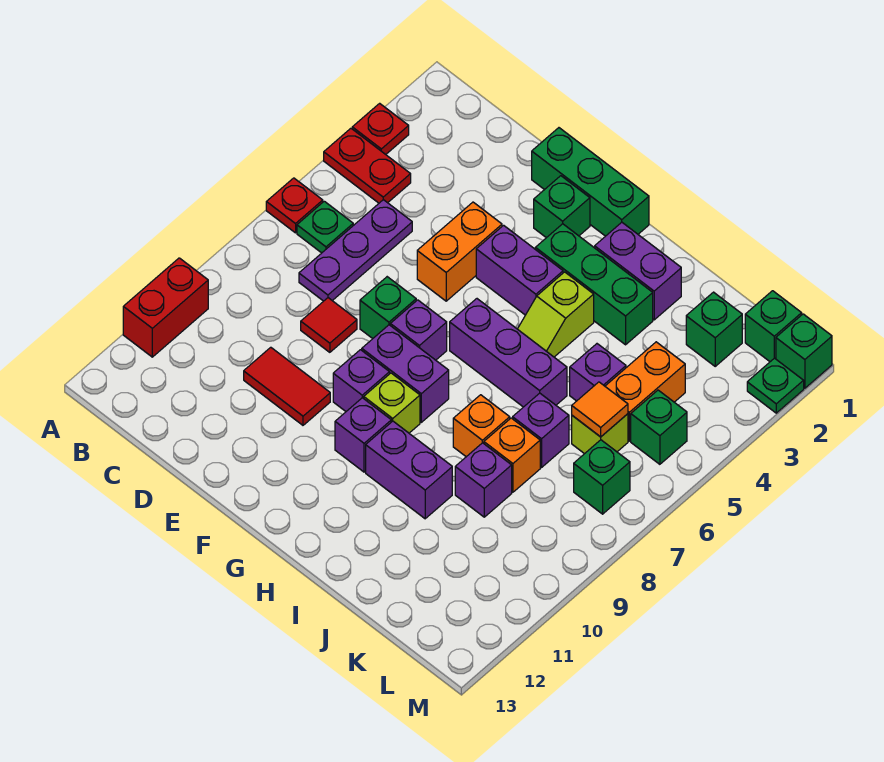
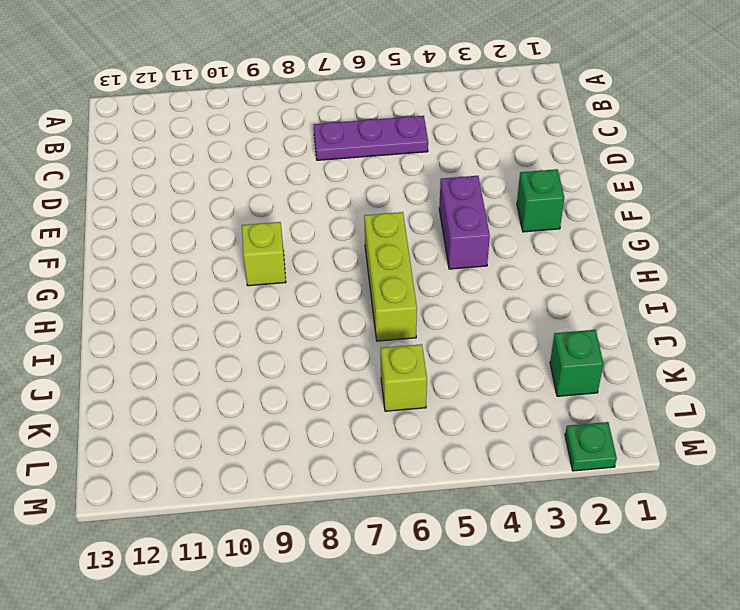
lime 1x3 brick [364,212,417,341] -> purple 1x3 brick [450,299,567,407]
none -> red 1x1 plate [352,103,409,154]
none -> red 1x2 plate [324,128,411,203]
none -> red 1x1 plate [266,178,323,233]
none -> red 1x2 brick [123,258,208,357]

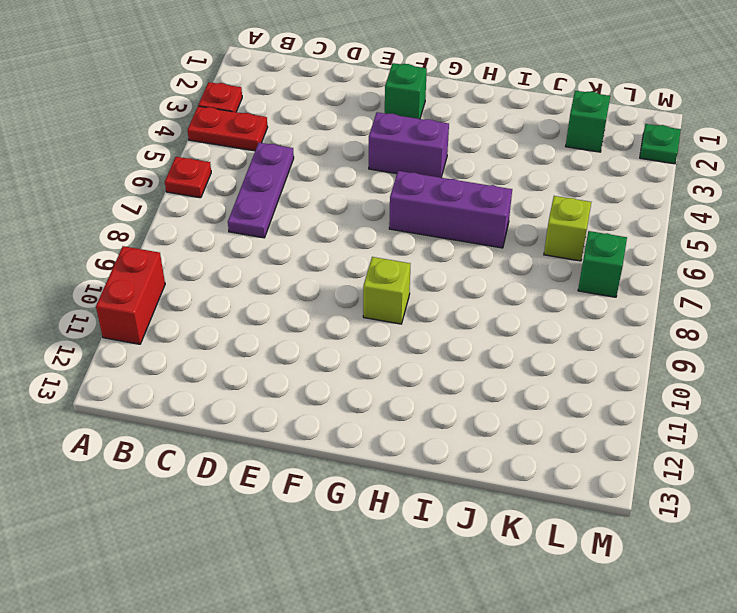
none -> green 1x1 plate [297,201,353,253]
none -> red 1x1 tile [301,298,357,352]
none -> red 1x2 tile [244,347,330,425]
none -> green 1x3 brick [532,128,649,236]

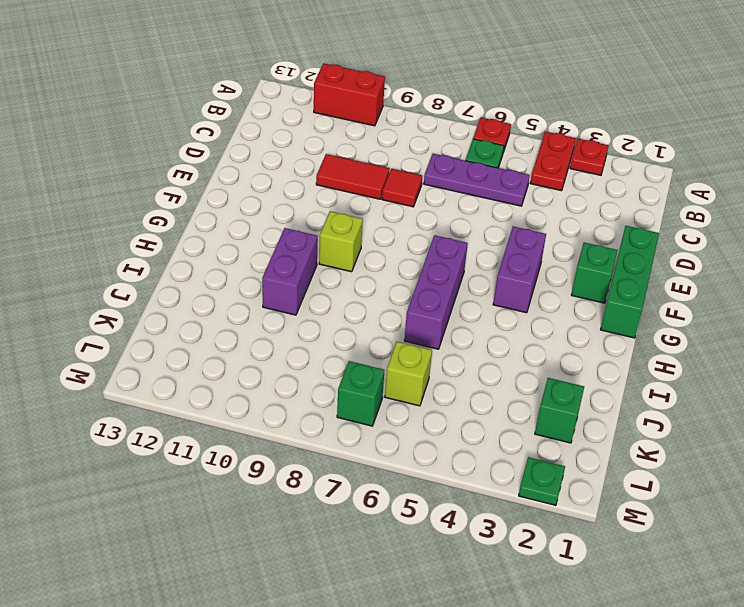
red 1x2 tile [316,154,390,199] -> red 1x2 tile turned to [244,347,330,425]
none -> orange 1x2 brick [417,202,502,301]
none -> green 1x1 brick [360,277,416,339]
none -> purple 1x1 brick [390,300,447,360]
none -> purple 1x2 brick [362,325,449,422]

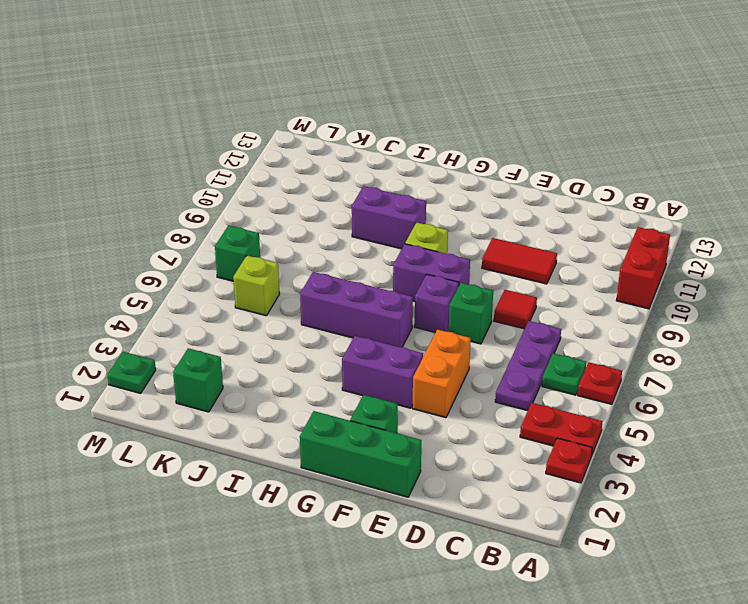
none -> purple 1x1 brick [333,350,390,411]
none -> green 1x3 brick [535,224,653,345]
none -> purple 1x1 brick [335,398,391,472]
none -> purple 1x2 brick [595,222,681,320]

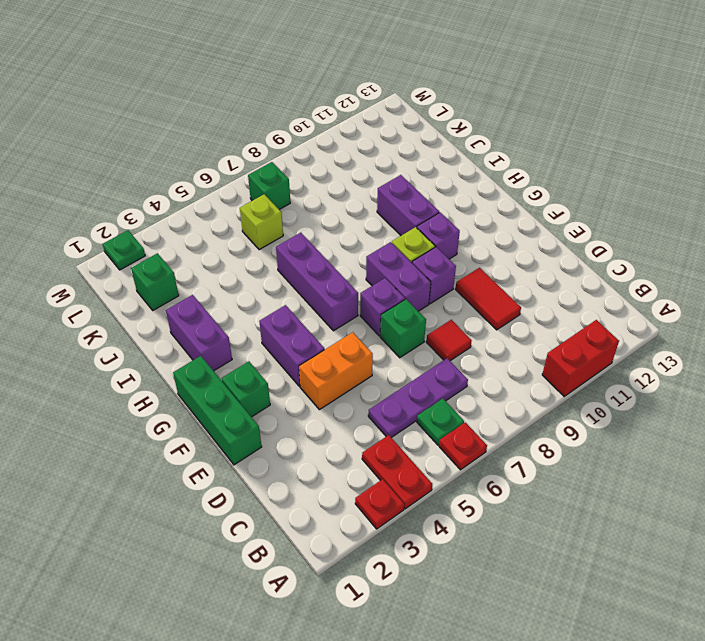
none -> green 1x3 brick [535,224,653,345]
none -> lime 1x2 slope [518,272,594,357]
none -> orange 1x1 brick [453,395,510,457]
none -> purple 1x1 brick [570,344,626,401]

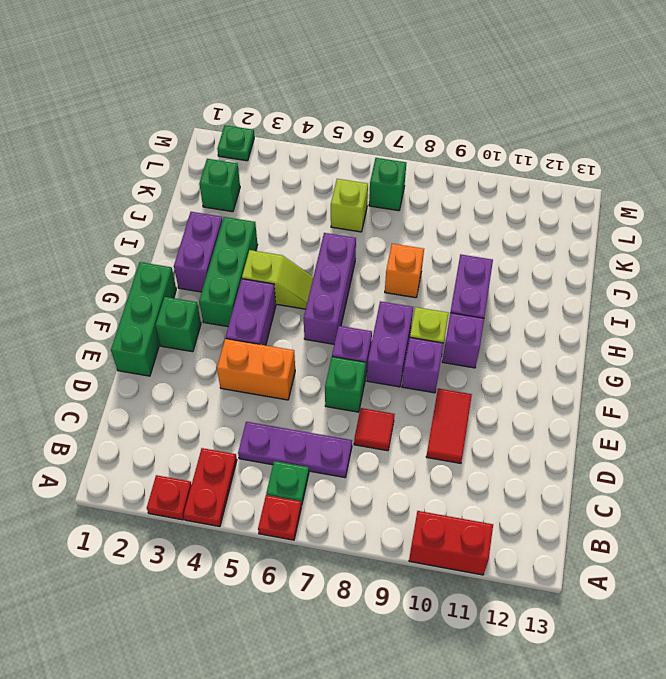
none -> purple 1x1 brick [570,344,626,401]
none -> purple 1x1 brick [513,393,569,467]
none -> orange 1x1 brick [484,418,540,492]
none -> purple 1x1 brick [455,443,512,517]

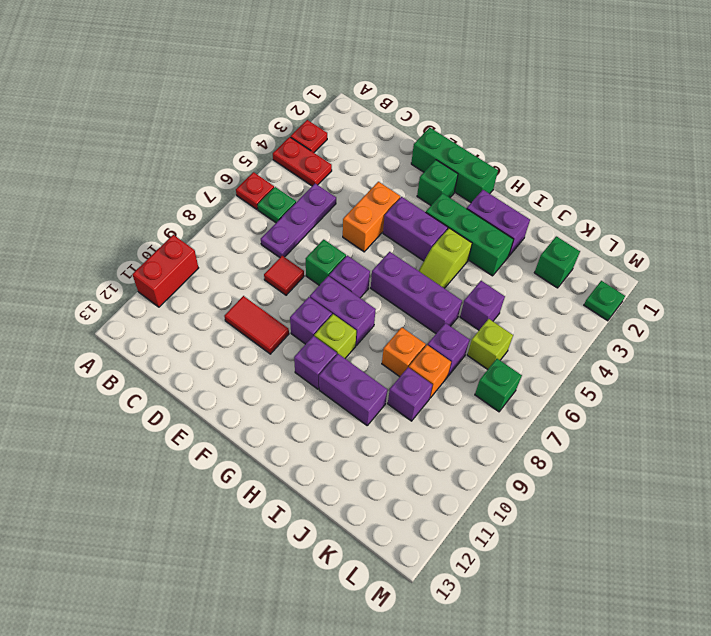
none -> orange 1x2 brick [605,342,685,441]
none -> green 1x1 brick [745,291,802,362]
none -> green 1x1 brick [631,390,687,464]
none -> green 1x1 brick [776,314,832,388]

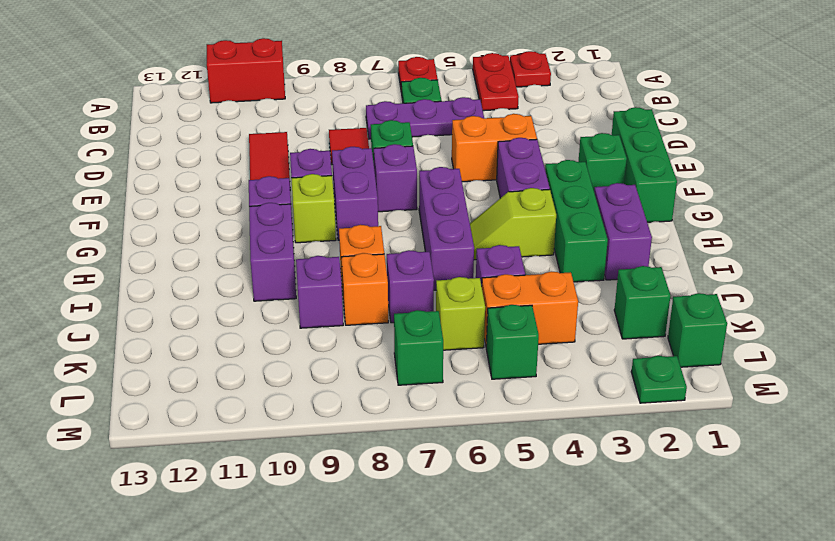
none -> green 1x1 brick [776,314,832,388]
none -> orange 1x1 tile [572,382,628,437]

